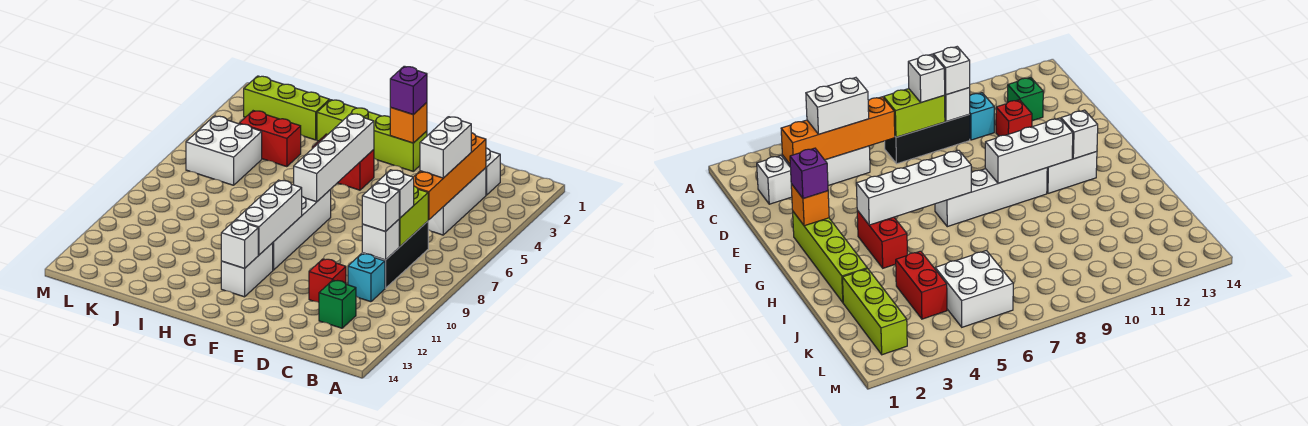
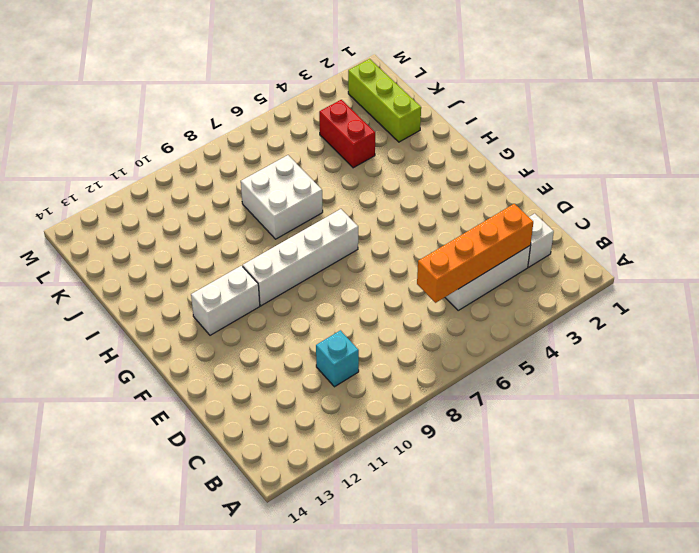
white 2x2 brick [241,155,323,239] -> white 2x2 brick moved to [186,116,262,185]
none -> black 1x3 brick [362,221,428,288]
none -> green 1x1 brick [319,280,356,328]
none -> red 1x1 brick [309,259,346,302]

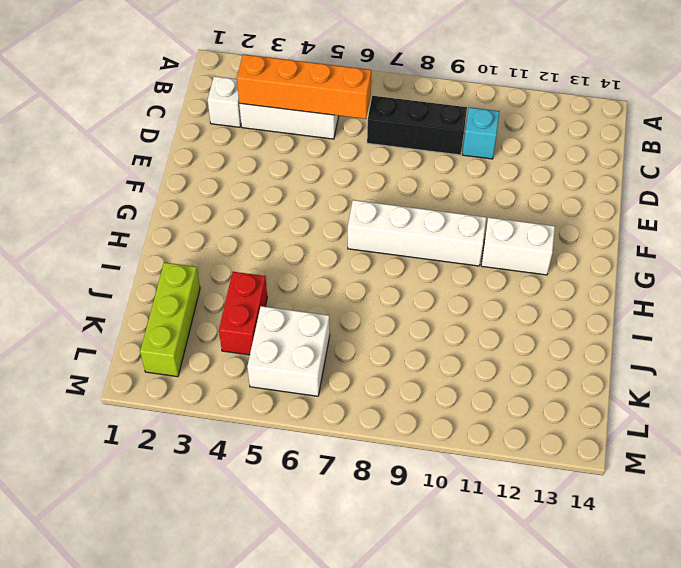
none -> green 1x1 brick [319,280,356,328]
none -> red 1x1 brick [309,259,346,302]
none -> lime 1x4 brick [317,100,427,171]

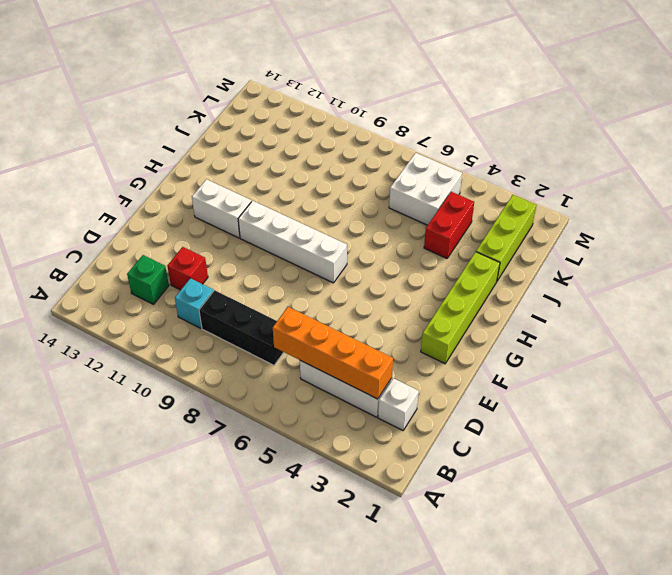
none -> red 1x2 brick [312,134,374,190]
none -> lime 1x2 brick [399,186,428,247]
none -> white 1x1 brick [362,220,399,260]

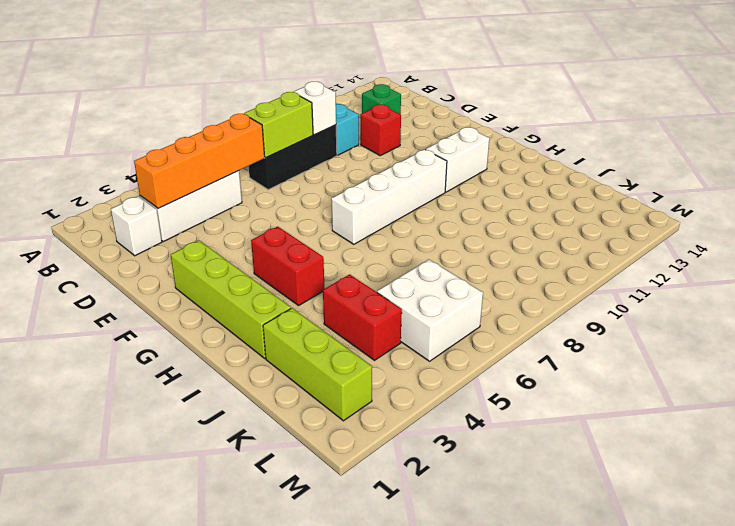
none -> orange 1x1 brick [390,103,427,143]
none -> white 1x4 brick [294,114,374,202]
none -> white 1x3 brick [236,180,302,255]

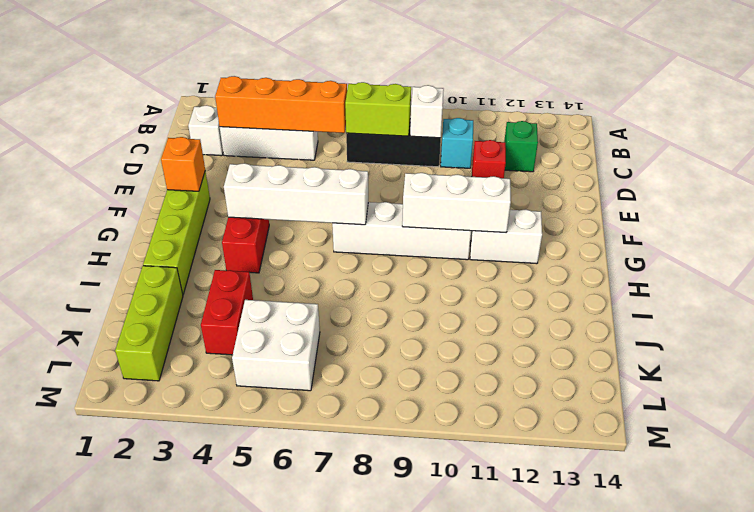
none -> white 1x1 brick [221,220,258,268]
none -> white 1x2 brick [420,117,471,178]
none -> white 1x1 brick [377,170,414,218]

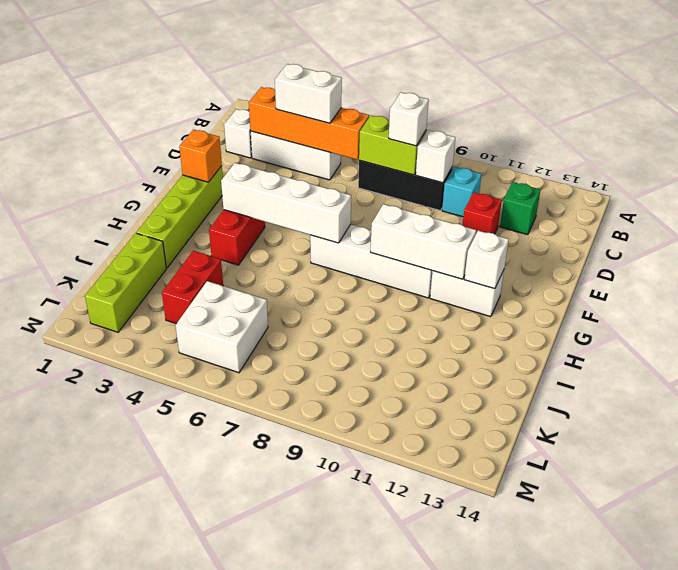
none -> white 1x1 brick [362,183,399,231]
none -> purple 1x1 brick [390,66,427,115]

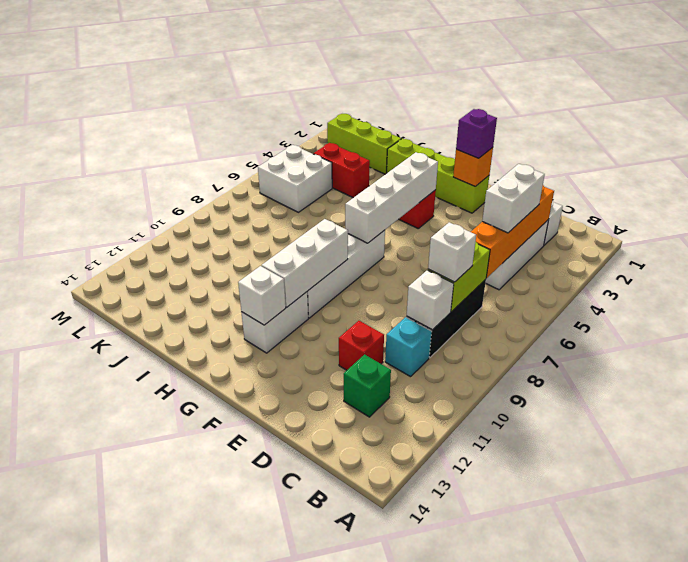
none -> white 1x1 brick [362,183,399,231]

